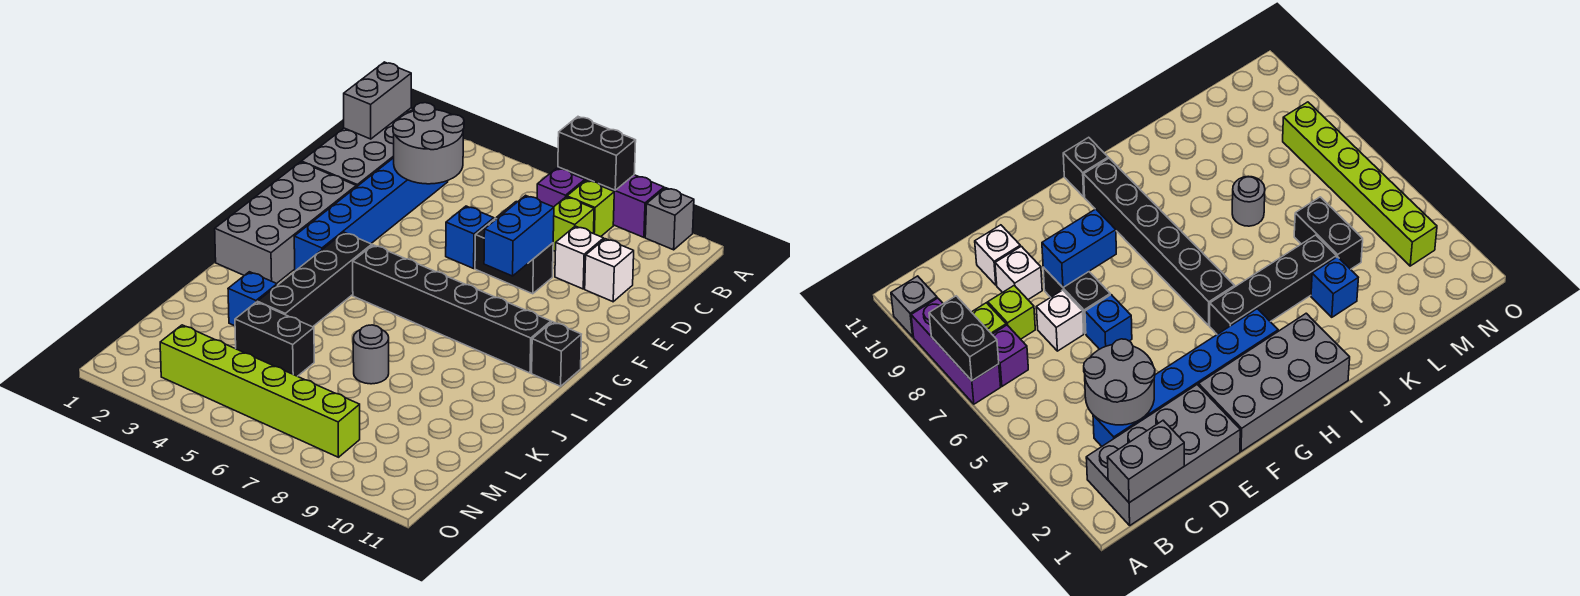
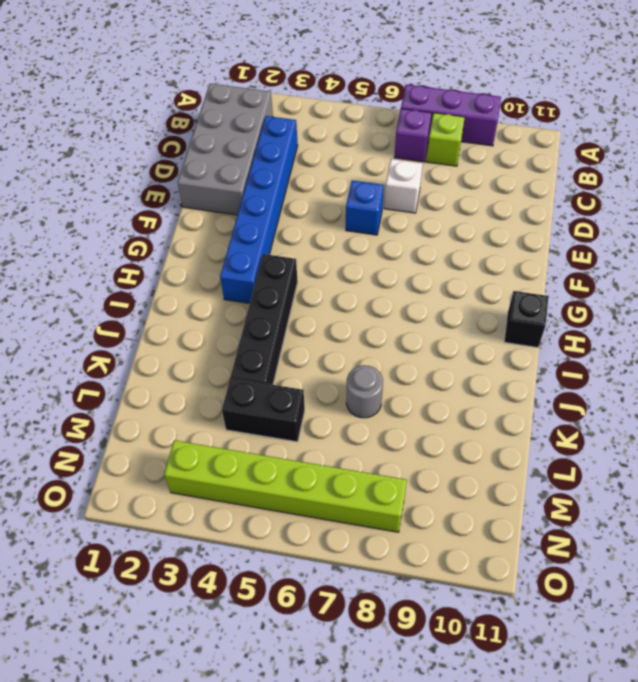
none -> grey 1x1 brick [645,188,694,250]
none -> lime 1x1 brick [553,197,594,251]
none -> white 1x1 brick [555,226,604,289]

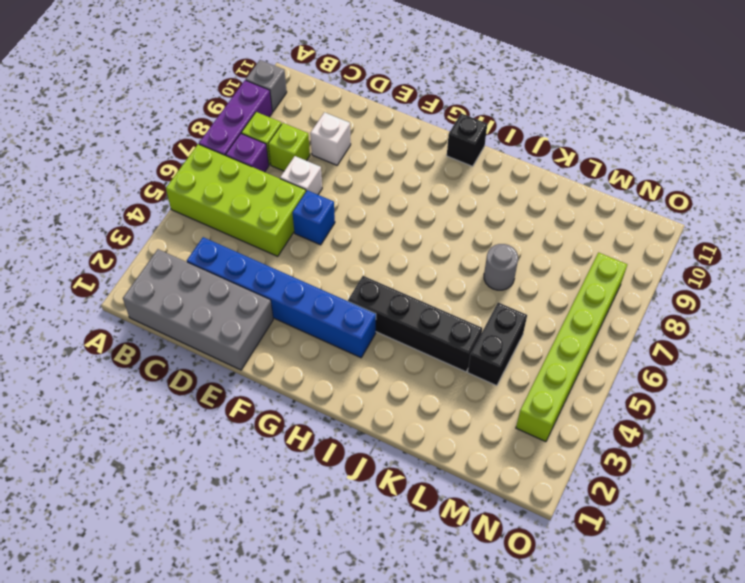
lime 2x4 brick [166,144,306,256] -> none
none -> white 1x1 brick [585,239,634,302]
none -> black 1x2 brick [475,218,553,294]
none -> grey 2x4 brick [215,162,356,284]

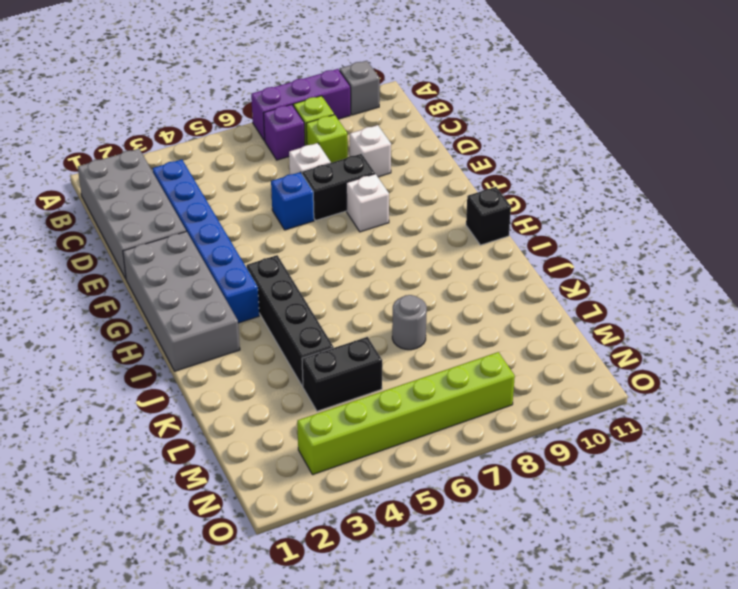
white 1x1 brick [346,174,389,232] -> white 1x1 brick moved to [585,239,634,302]
none -> black 1x6 brick [353,245,551,373]
none -> blue 1x1 brick [228,272,277,326]
none -> black 1x2 brick [558,117,636,190]

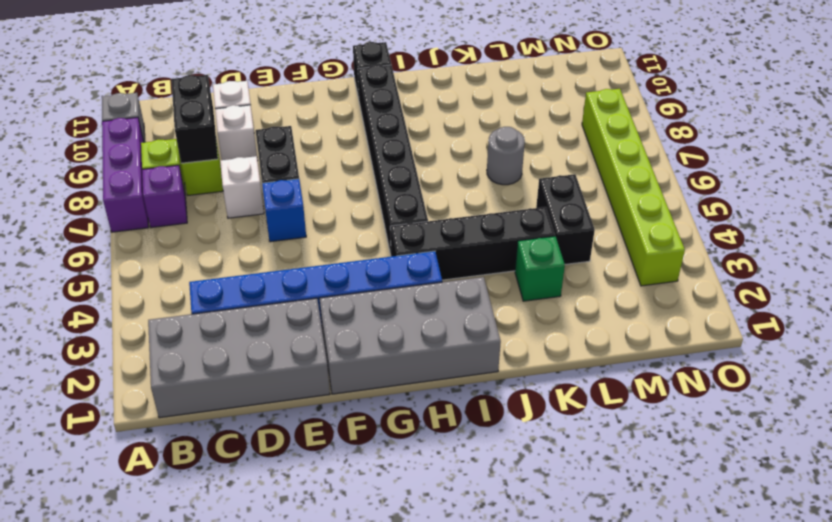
black 1x2 brick [171,75,218,163] -> black 1x2 brick moved to [558,117,636,190]
green 1x1 brick [515,236,565,301] -> blue 1x1 brick [228,272,277,326]
none -> grey 1x2 brick [344,62,411,139]
none -> grey 2x2 round brick [393,103,464,184]
none -> blue 1x2 brick [484,195,554,276]

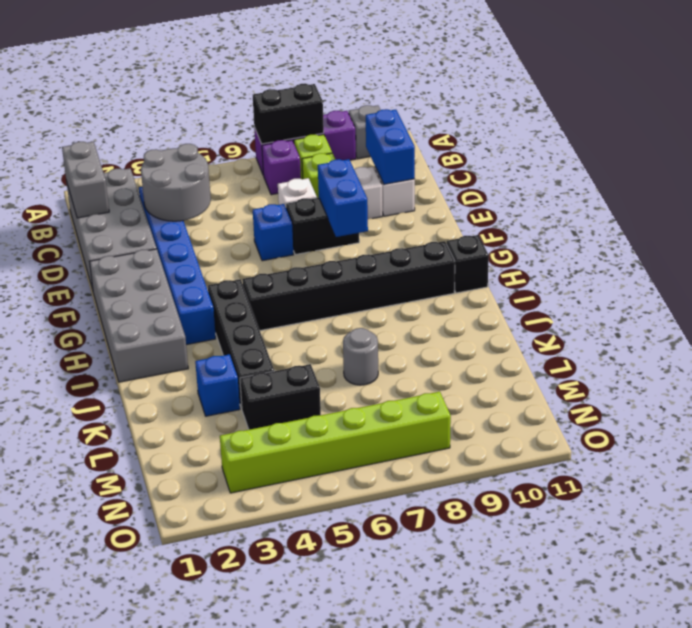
blue 1x2 brick [366,109,415,184] -> none

